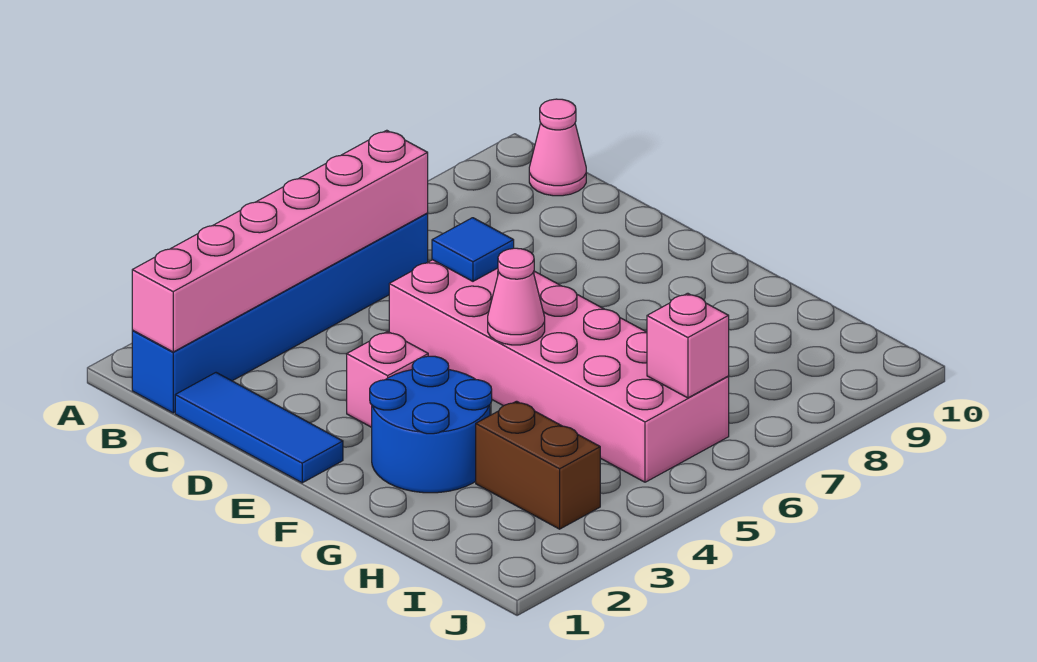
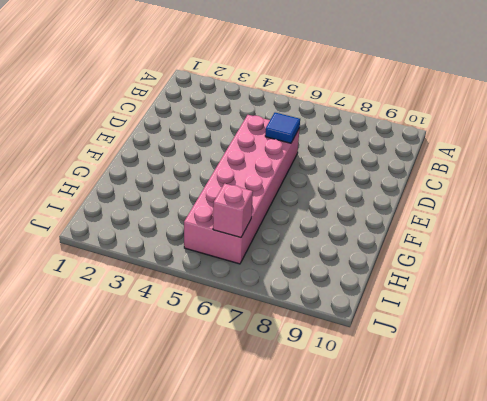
none -> blue 1x6 brick [132,213,428,413]
none -> pink 1x1 cone [529,99,586,196]

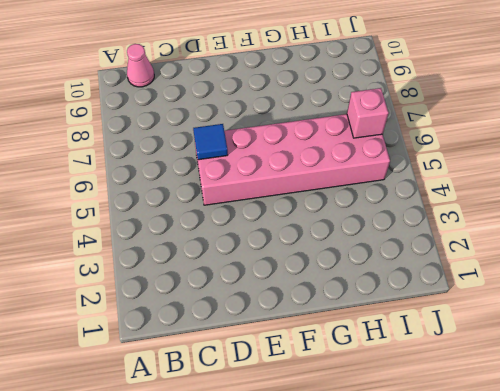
none -> blue 1x6 brick [132,213,428,413]
none -> blue 1x3 tile [175,373,343,483]

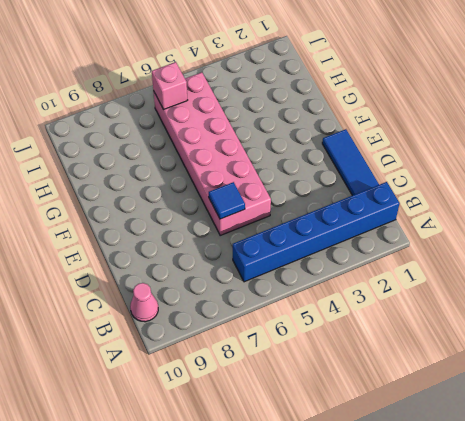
none -> pink 1x1 brick [347,331,428,427]
none -> blue 2x2 round brick [370,356,492,493]

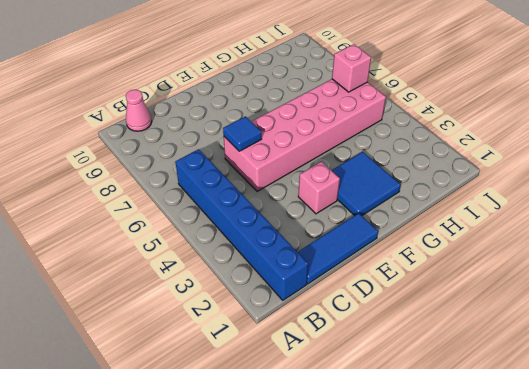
blue 2x2 tile [331,152,401,216] -> blue 2x2 round brick [370,356,492,493]
none -> brown 1x2 brick [476,401,600,529]
none -> pink 1x6 brick [132,130,428,352]

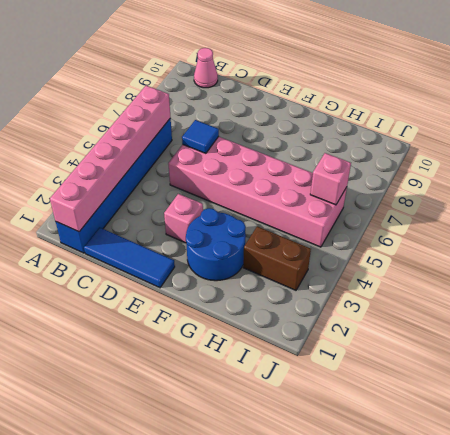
none -> pink 1x1 cone [488,248,545,345]

